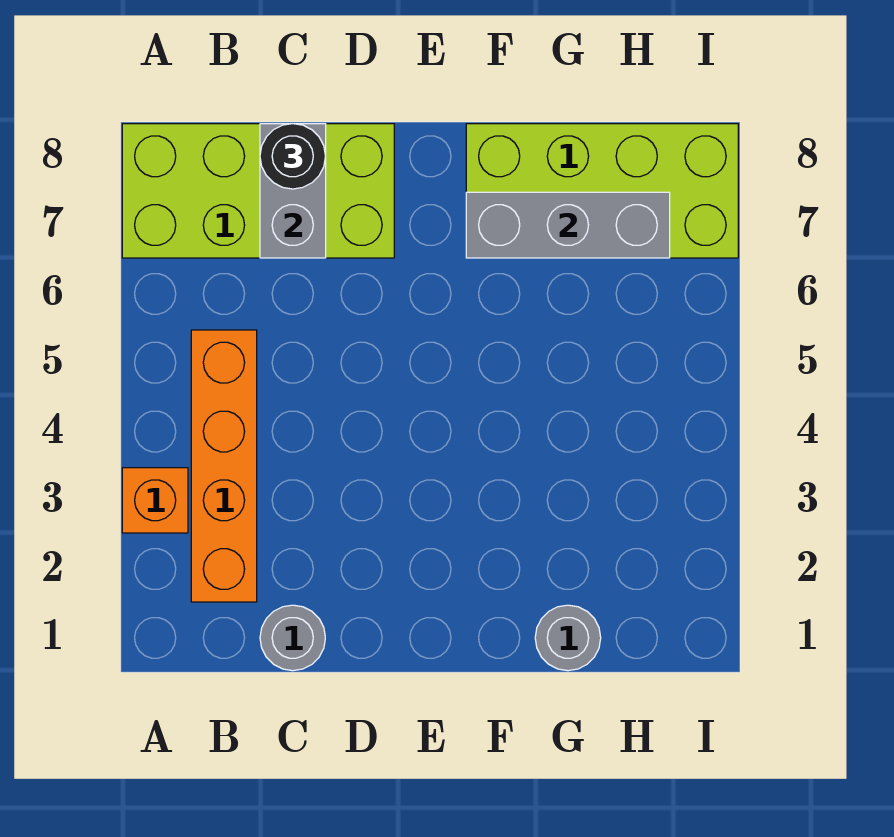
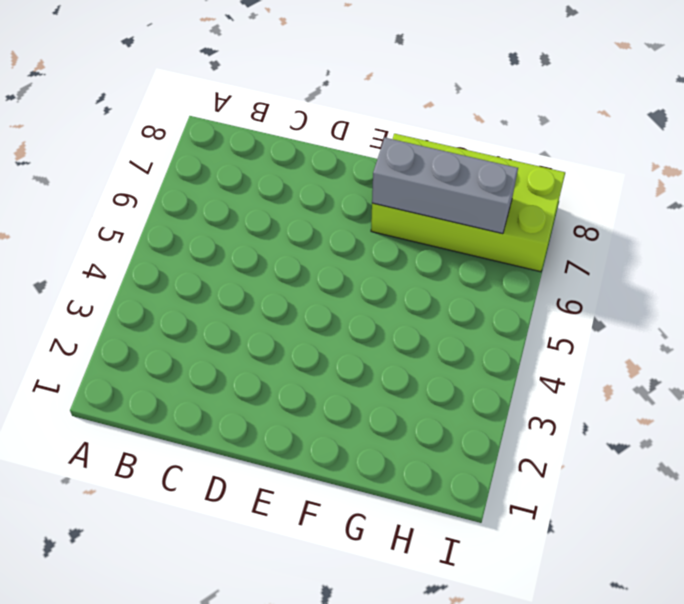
none -> orange 1x1 brick [122,468,188,533]
none -> lime 2x4 brick [122,124,394,258]

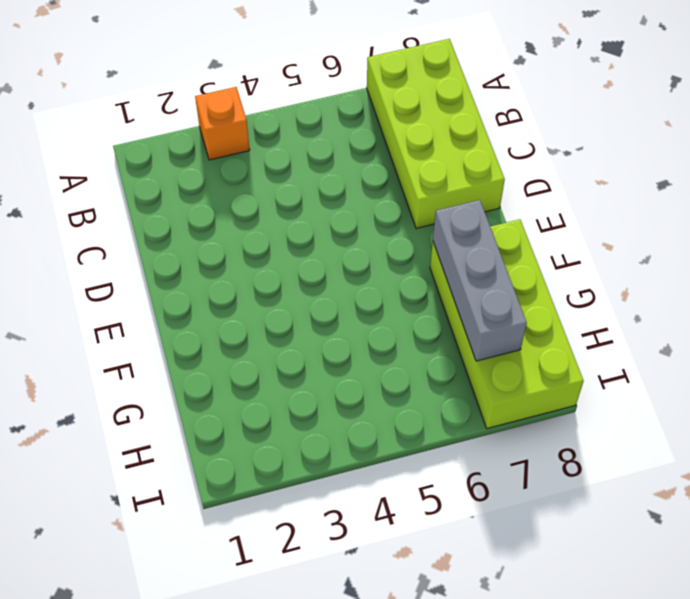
none -> orange 1x4 brick [191,330,257,602]
none -> grey 1x1 round brick [260,605,325,671]

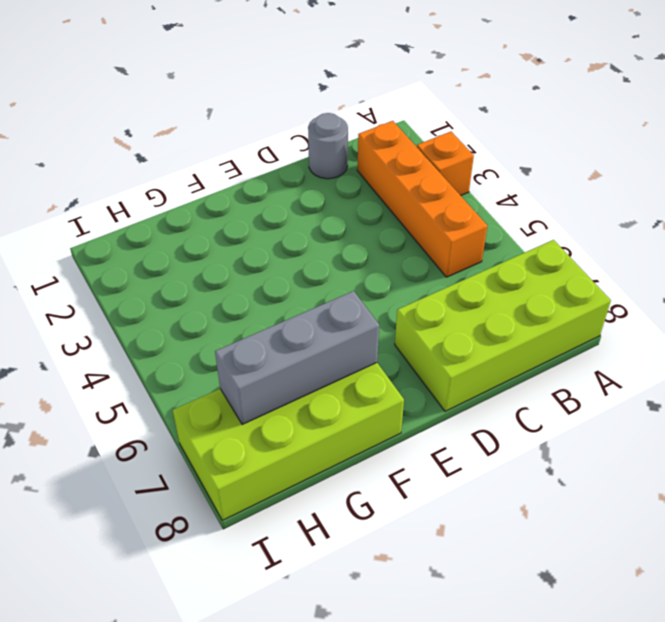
none -> grey 1x1 round brick [535,605,601,671]
none -> grey 1x2 brick [260,124,326,258]

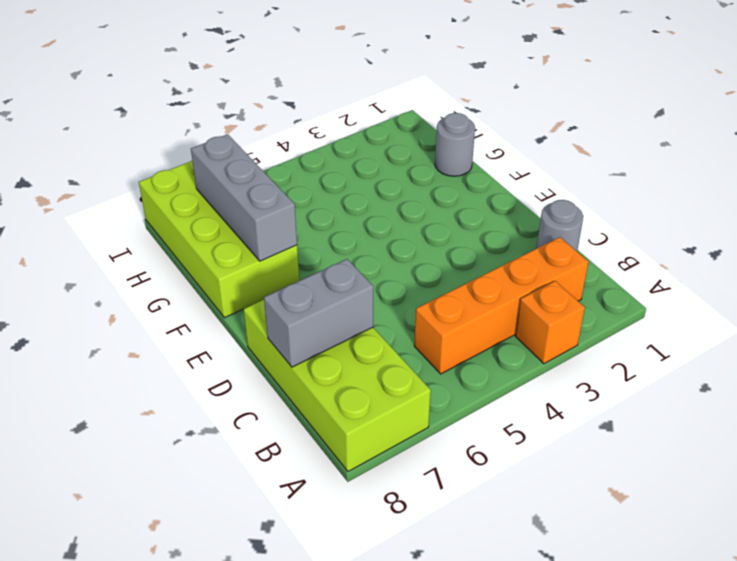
none -> black 1x1 round brick [260,124,325,189]

